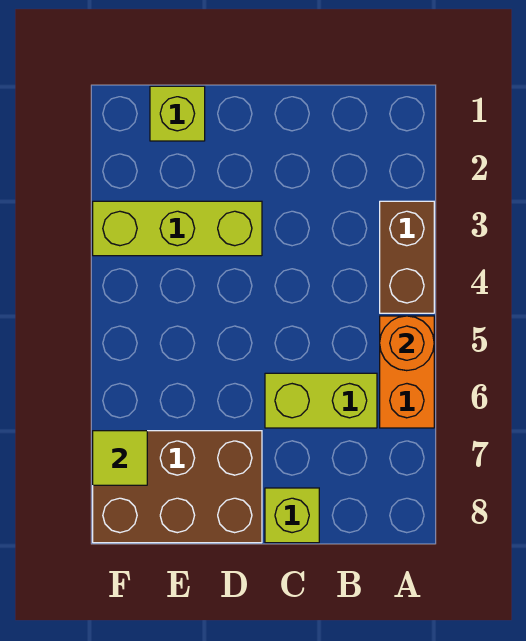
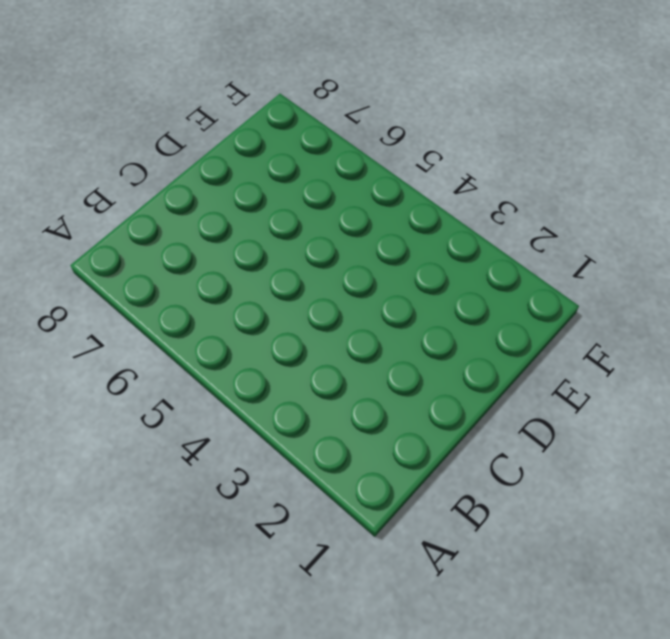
none -> brown 1x2 brick [380,201,434,313]
none -> orange 1x2 brick [380,316,434,428]

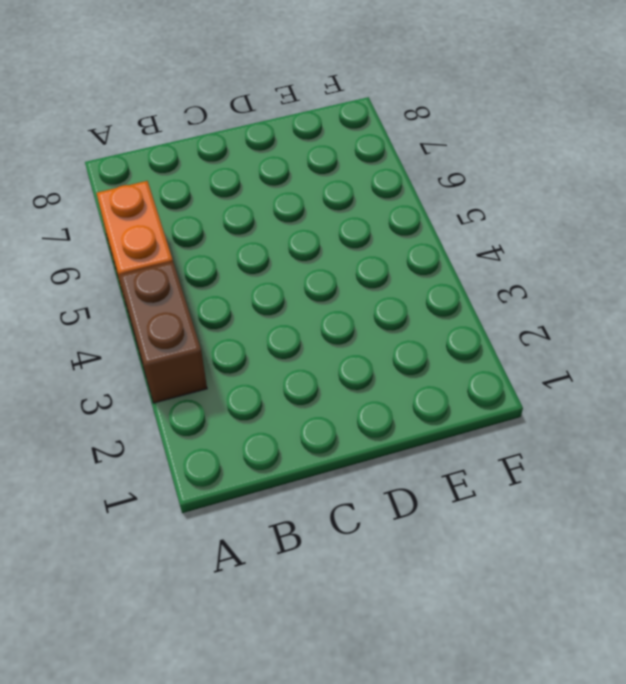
none -> lime 1x2 brick [265,373,377,428]
none -> lime 1x1 brick [265,488,319,543]

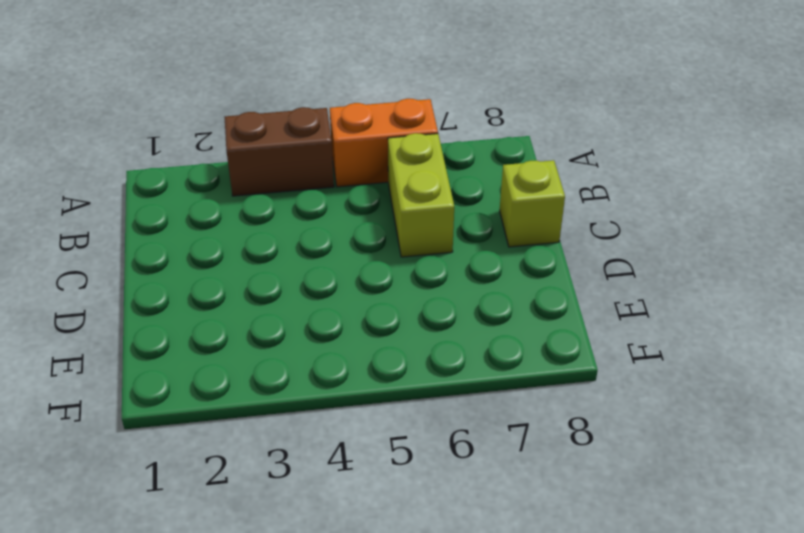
none -> lime 1x3 brick [93,201,262,256]
none -> brown 2x3 brick [93,431,262,543]

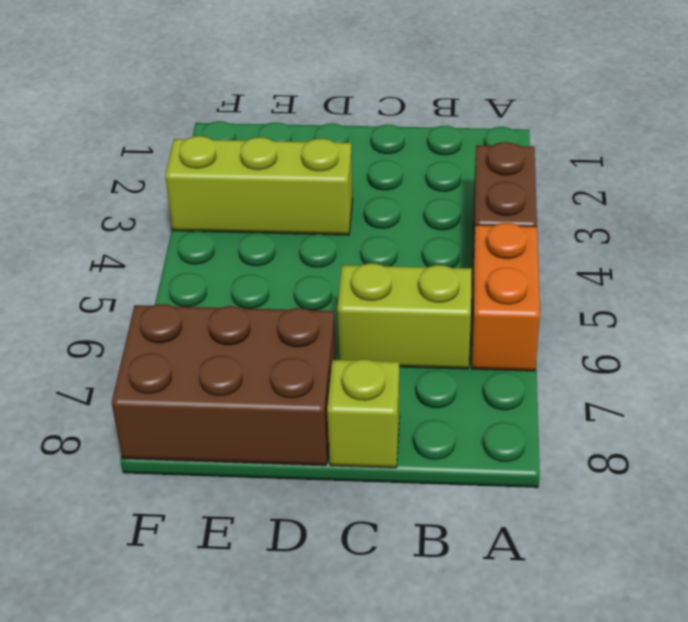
none -> lime 1x1 brick [150,86,205,141]
none -> orange 1x1 round brick [380,316,434,371]

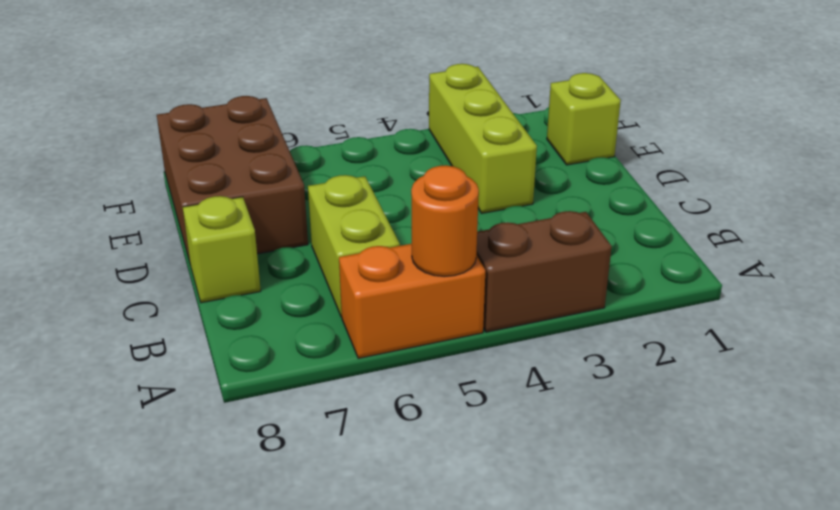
none -> lime 1x1 tile [93,431,147,485]

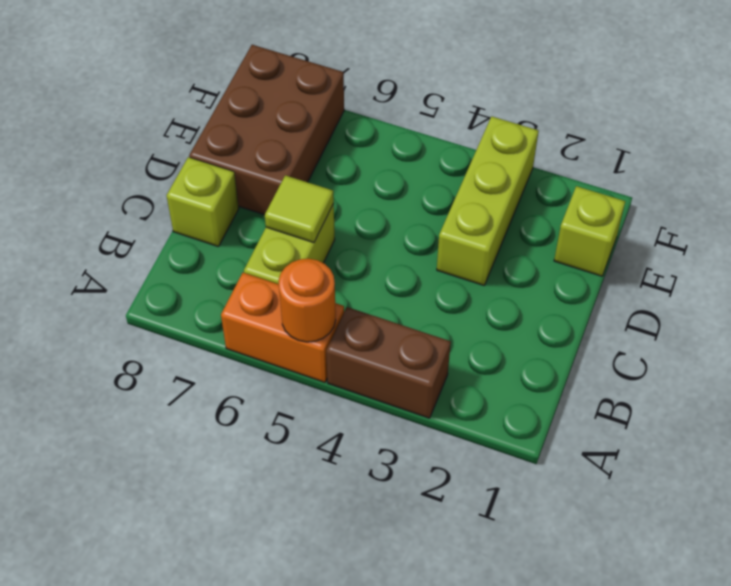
lime 1x1 tile [265,175,334,243] -> lime 1x1 tile moved to [93,431,147,485]

